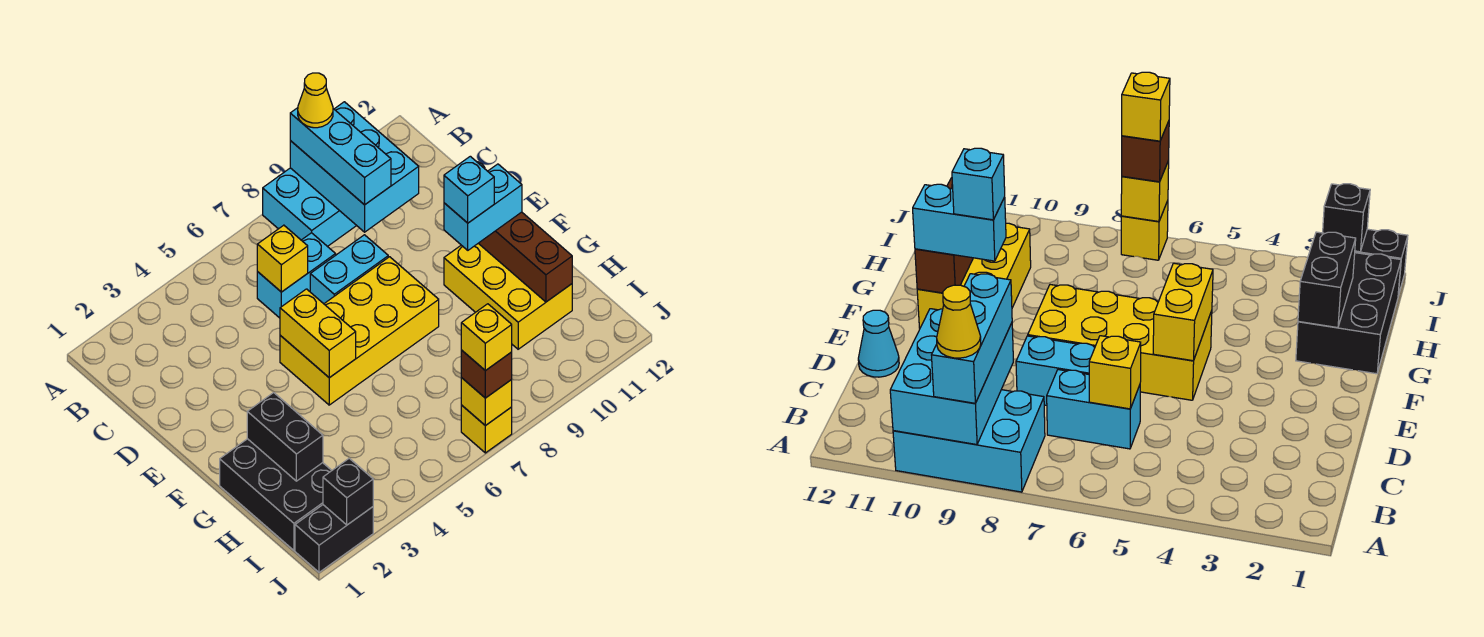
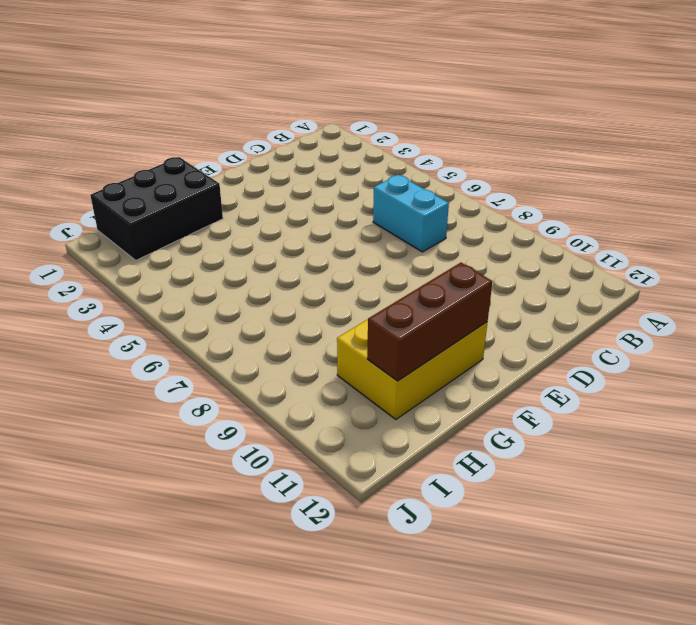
none -> cyan 2x3 brick [263,168,357,247]
none -> cyan 1x2 brick [310,235,388,304]
none -> cyan 1x1 cone [858,310,899,377]

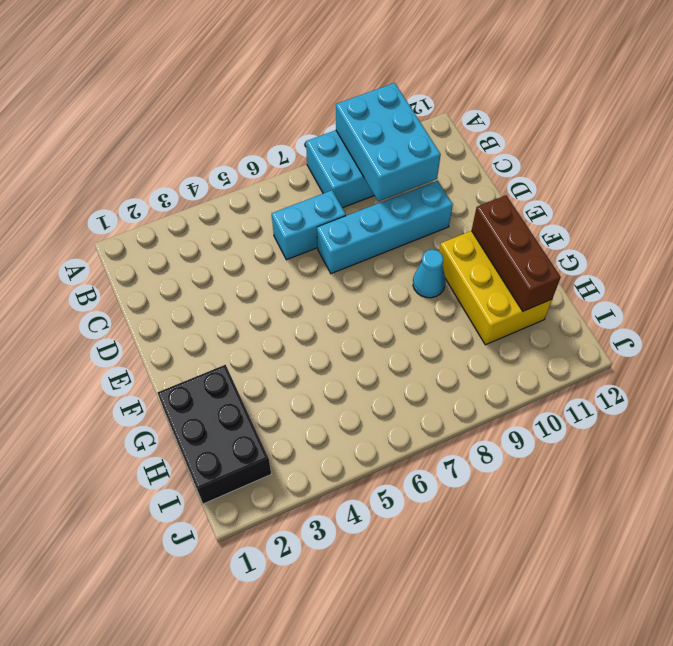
cyan 1x4 brick [317,181,453,274] -> cyan 1x2 brick [310,235,388,304]
cyan 1x1 cone [413,250,446,298] -> cyan 1x1 cone moved to [858,310,899,377]
none -> yellow 2x4 brick [280,257,439,405]
none -> black 1x2 brick [295,505,373,572]
none -> yellow 1x1 brick [461,405,512,453]

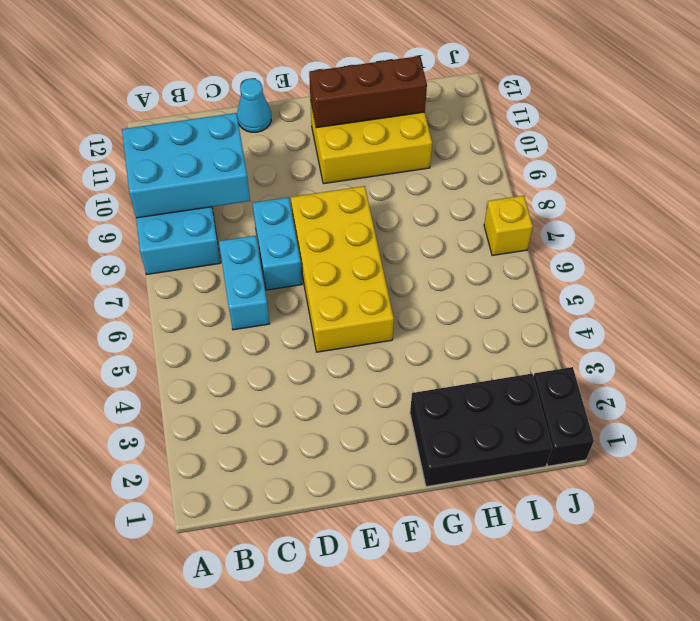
none -> yellow 1x1 brick [257,225,308,292]
none -> yellow 1x2 brick [280,289,356,378]
none -> black 1x2 brick [247,393,323,481]

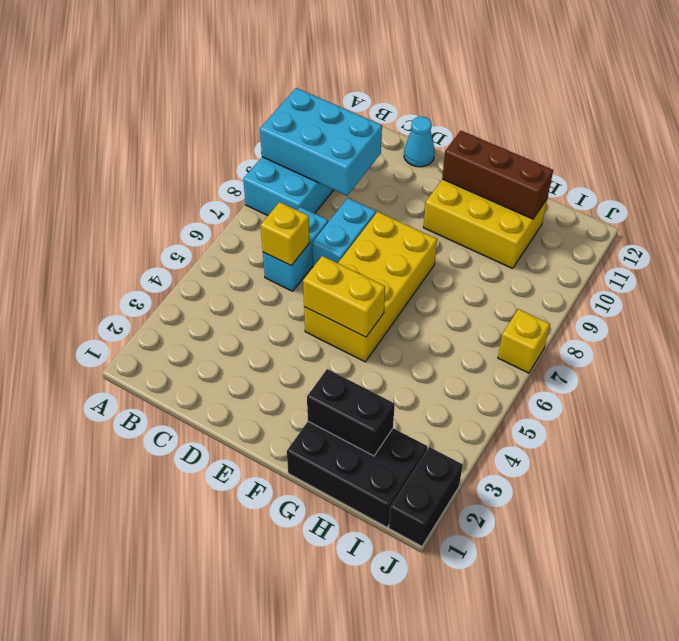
none -> black 1x1 brick [323,458,373,525]
none -> yellow 1x1 brick [461,378,512,426]
none -> cyan 1x3 brick [290,108,391,205]

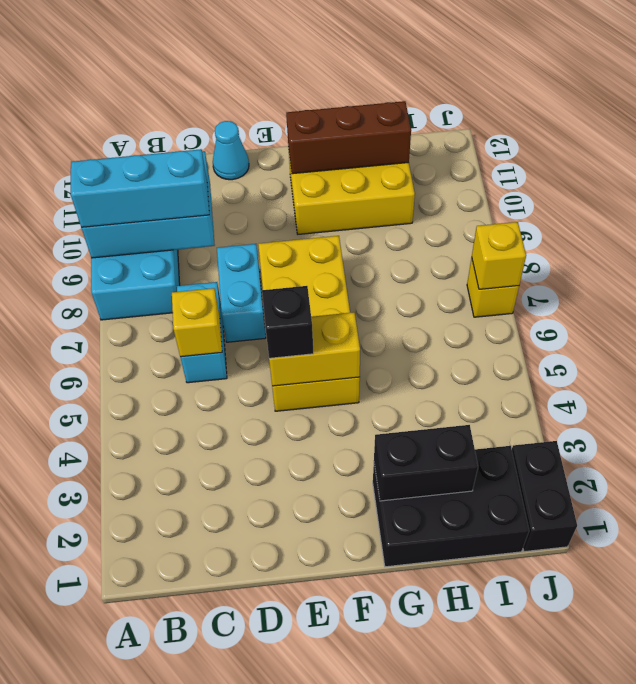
black 1x1 brick [262,286,314,358] -> black 1x1 brick moved to [323,458,373,525]
none -> cyan 1x2 brick [444,164,522,250]
none -> brown 1x1 brick [461,350,512,398]
none -> yellow 1x1 cone [298,73,333,128]

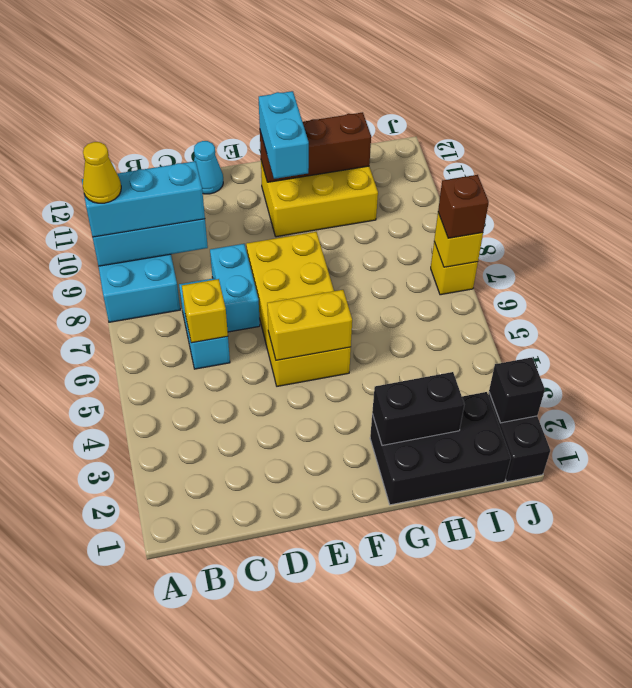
none -> cyan 1x1 brick [444,156,494,223]
none -> yellow 1x1 brick [461,304,512,371]

